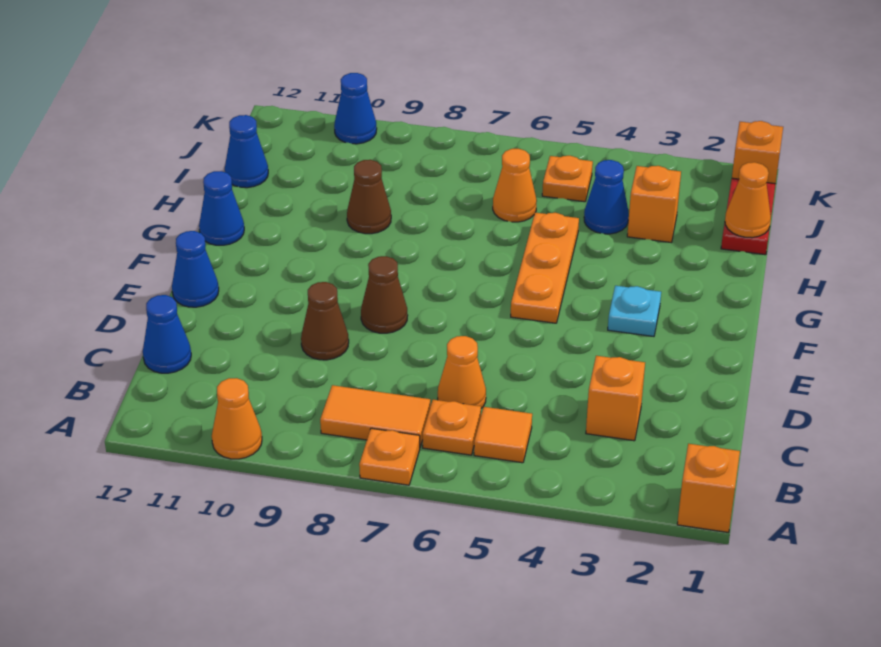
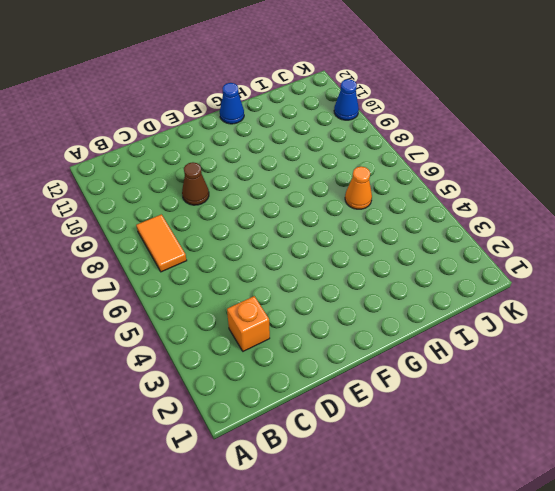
none -> orange 1x1 brick [677,444,740,533]
none -> orange 1x1 plate [359,428,420,485]
none -> orange 1x1 cone [212,378,262,459]

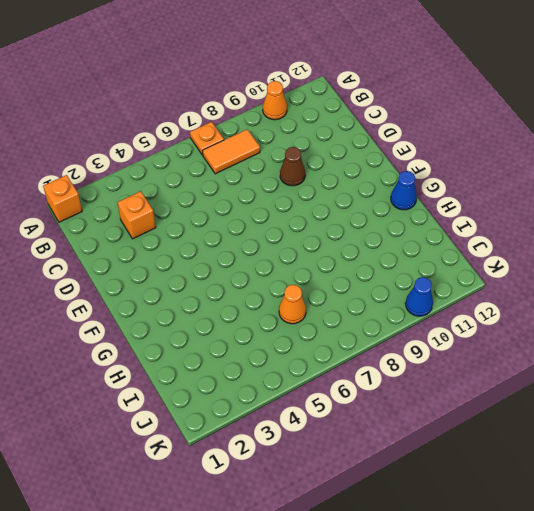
none -> orange 1x1 tile [474,407,532,463]
none -> orange 1x1 plate [423,400,481,455]
none -> orange 1x1 cone [438,336,486,408]

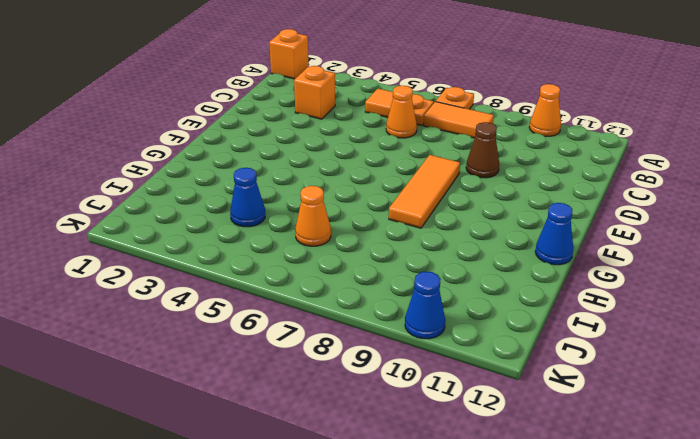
orange 1x3 tile [389,155,460,228] -> brown 1x1 cone [361,256,408,333]
none -> blue 1x1 cone [143,295,191,373]
none -> blue 1x1 cone [172,231,219,307]
none -> cyan 1x1 plate [608,286,661,336]

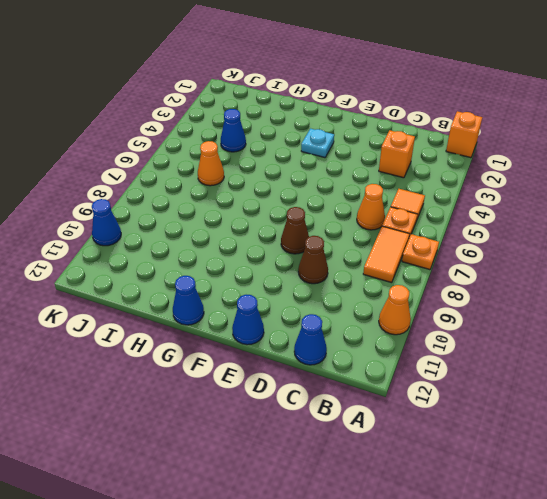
none -> orange 1x3 plate [511,212,579,323]
none -> brown 1x1 cone [347,160,391,234]
none -> red 1x2 plate [721,178,776,255]

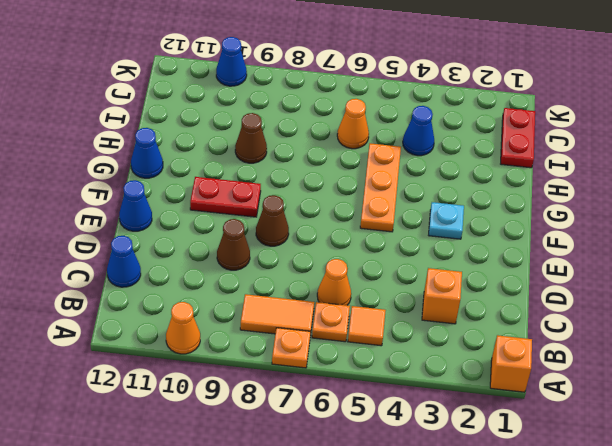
red 1x2 plate [190,177,261,217] -> none
none -> orange 1x1 brick [627,166,681,243]
none -> blue 1x1 cone [225,115,268,188]
none -> orange 1x1 plate [542,156,593,202]

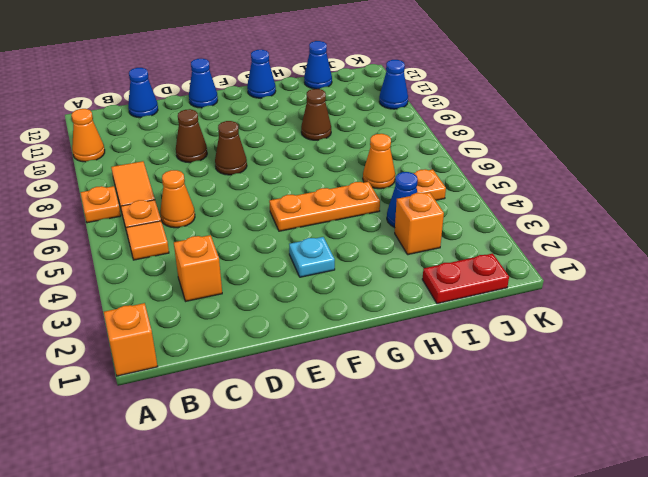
none -> orange 1x1 brick [732,121,783,184]
none -> orange 1x1 cone [725,162,771,238]

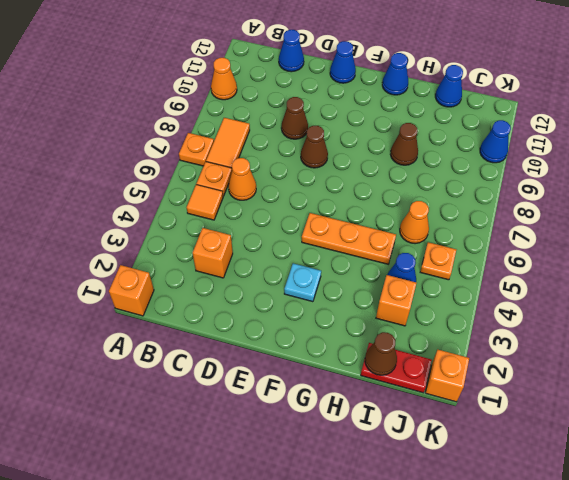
brown 1x1 cone [365,332,397,375] -> orange 1x1 cone [725,162,771,238]

